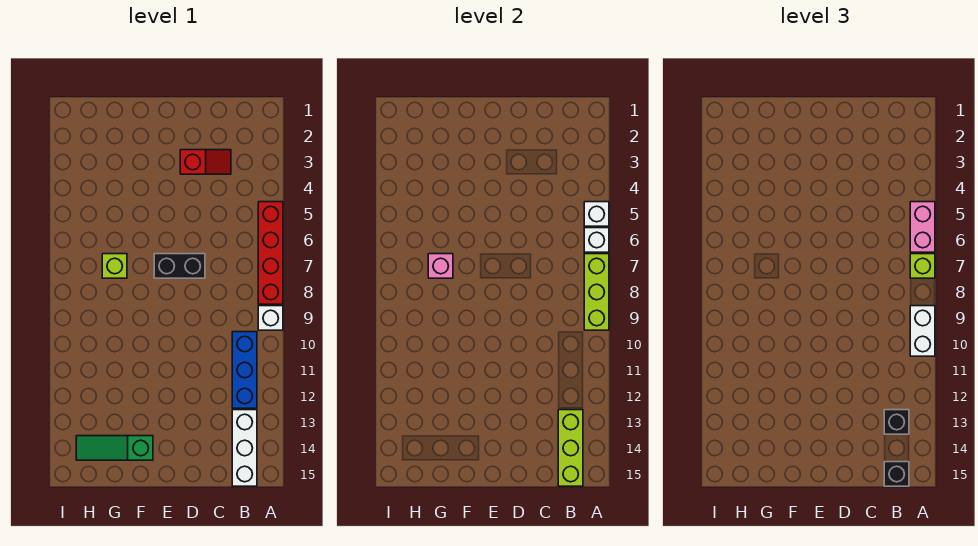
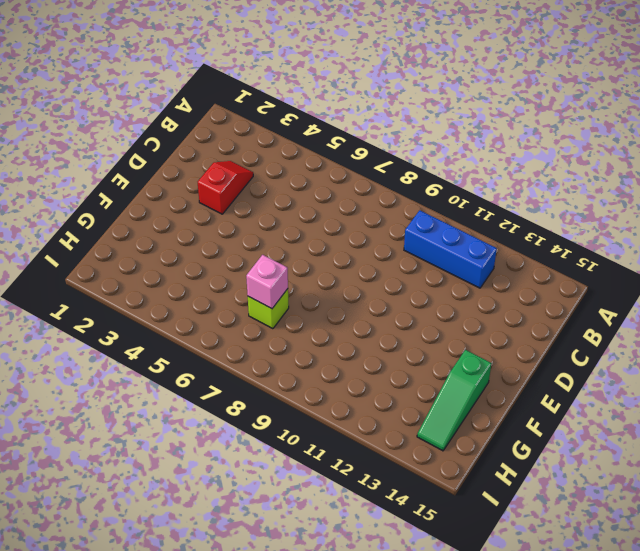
none -> red 1x4 brick [258,202,283,304]
none -> white 1x1 brick [258,306,283,330]
none -> white 1x3 brick [232,410,257,486]

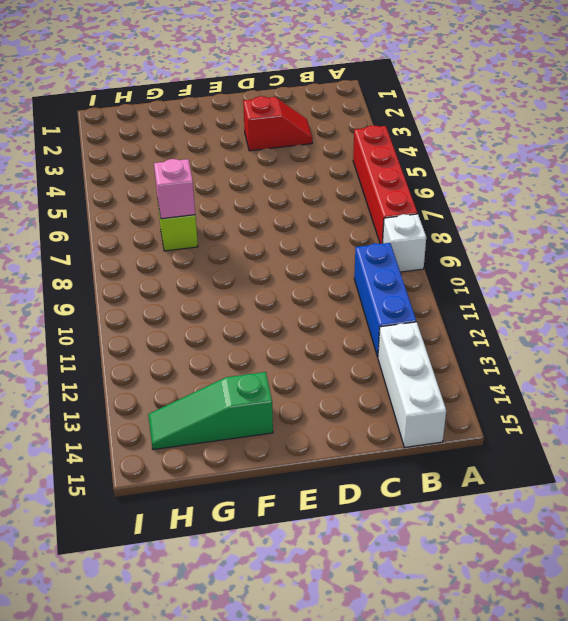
none -> black 1x2 brick [154,254,205,278]
none -> white 1x1 brick [584,202,609,226]
none -> white 1x1 brick [584,228,609,252]

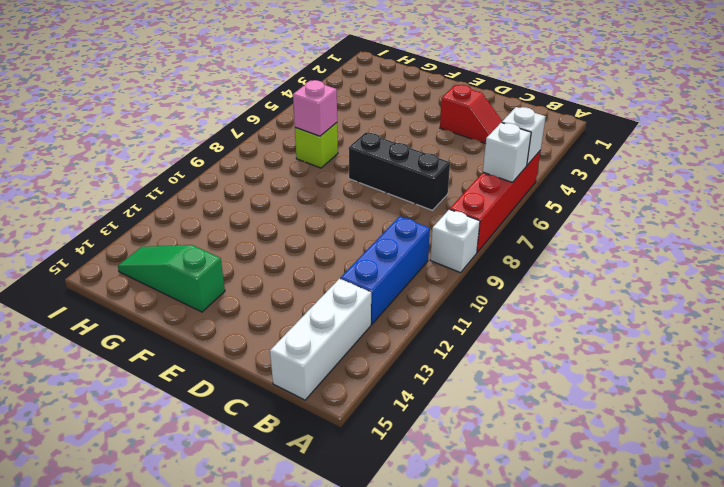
black 1x3 brick [349,132,450,210] -> black 1x2 brick [154,254,205,278]
none -> lime 1x3 brick [584,254,609,330]
none -> lime 1x3 brick [558,410,583,486]
none -> pink 1x2 brick [910,202,935,252]

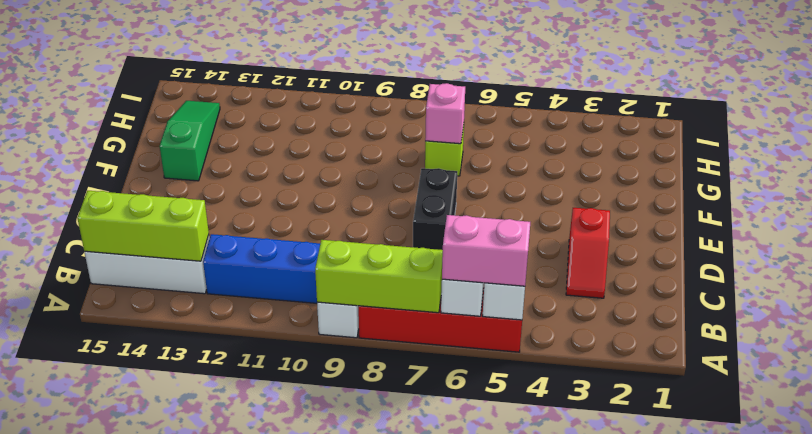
none -> lime 1x1 brick [910,254,935,278]
none -> white 1x2 brick [910,306,935,356]
none -> black 1x1 brick [884,410,909,434]

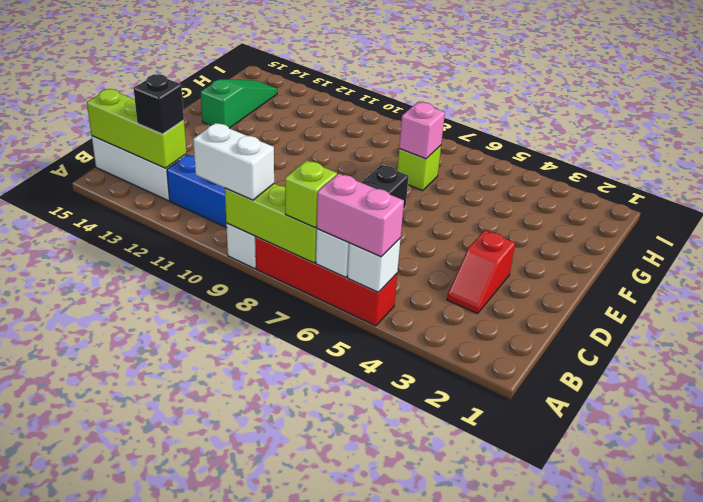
none -> black 1x1 brick [884,462,909,486]

